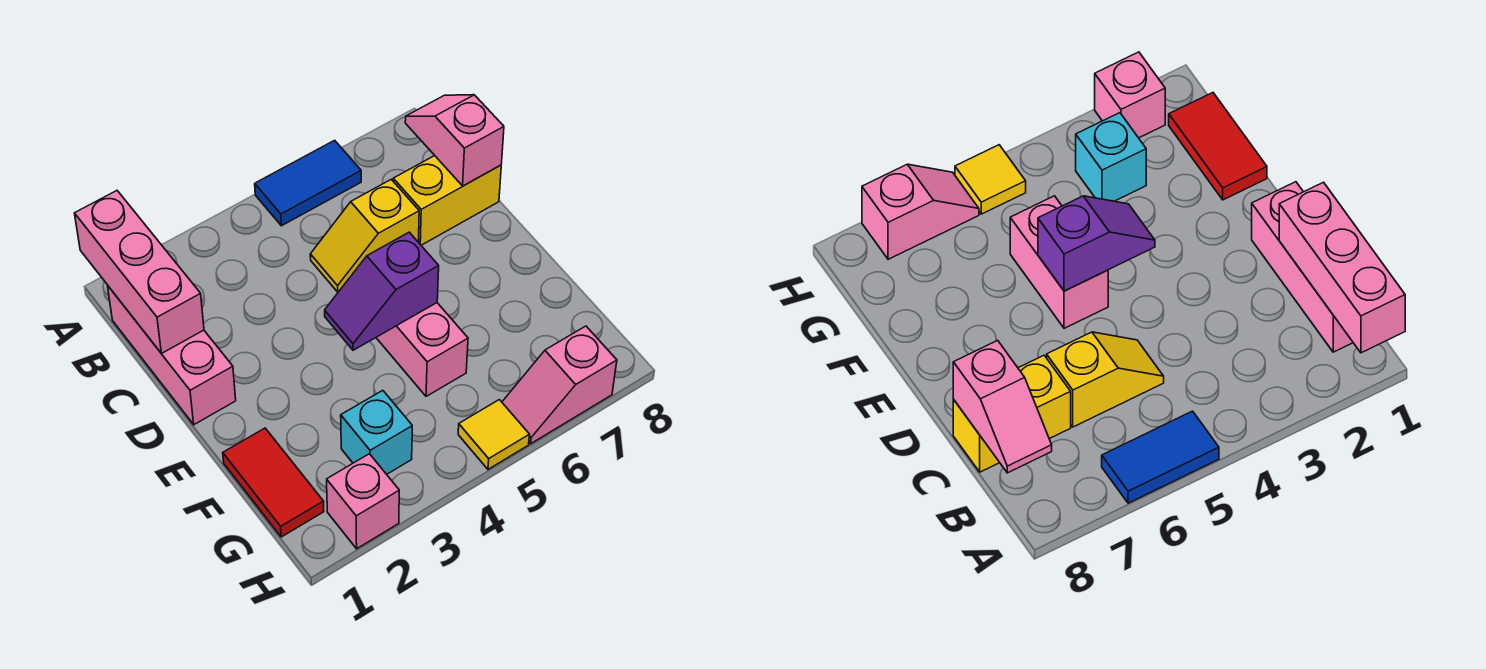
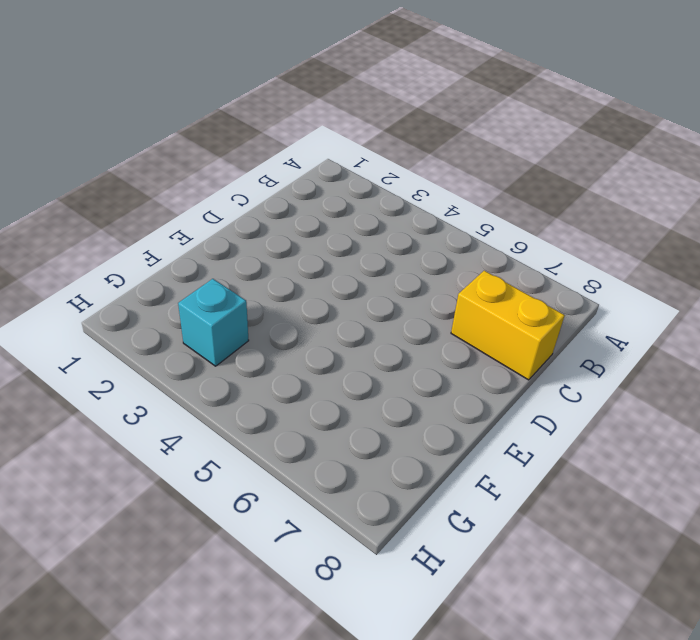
none -> blue 1x2 tile [255,140,361,226]
none -> pink 1x3 brick [107,285,236,424]
none -> yellow 1x2 slope [310,180,419,292]

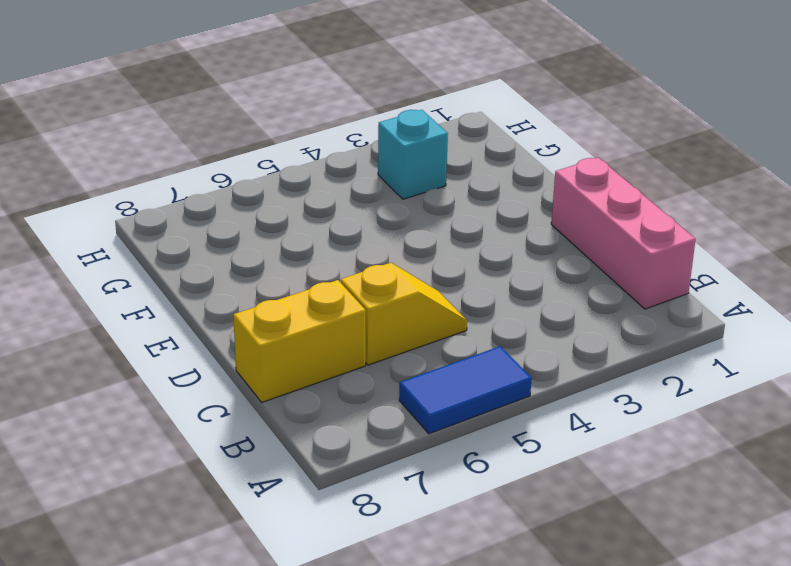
none -> pink 1x2 brick [376,303,468,396]
none -> red 1x2 tile [223,428,324,537]
none -> pink 1x1 brick [327,454,399,549]

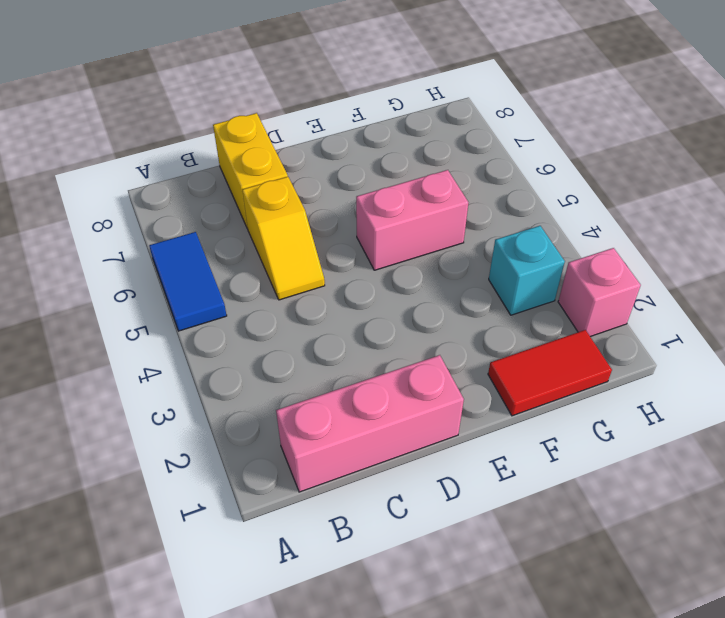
none -> yellow 1x1 tile [458,400,529,469]
none -> pink 1x2 slope [502,326,617,444]
none -> pink 1x3 brick [75,191,204,353]

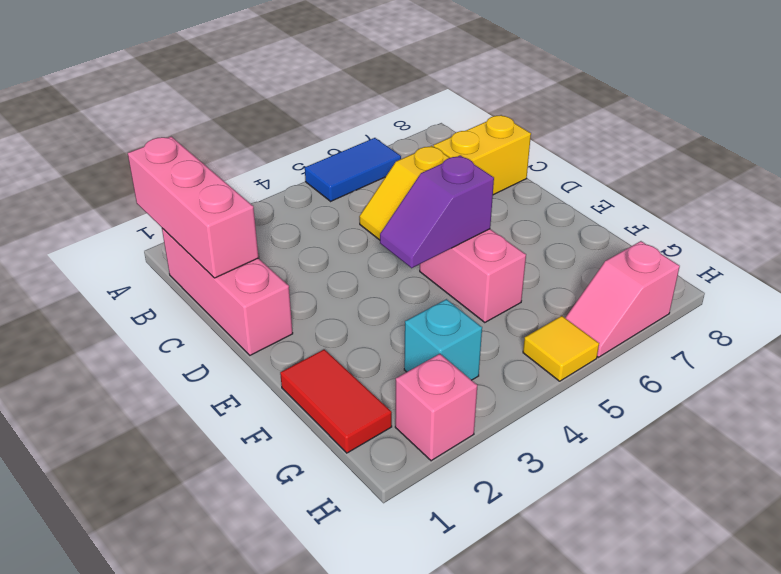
none -> pink 1x2 slope [405,95,504,186]

